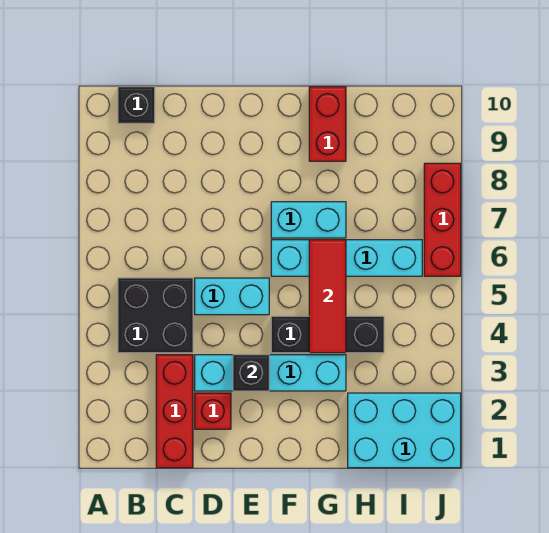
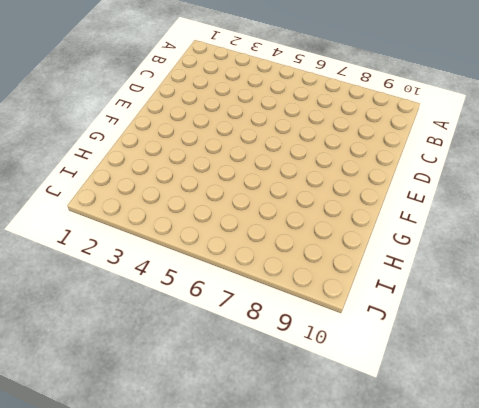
none -> black 2x2 brick [118,278,193,353]
none -> black 1x1 brick [118,87,155,123]
none -> red 1x3 brick [156,355,193,468]

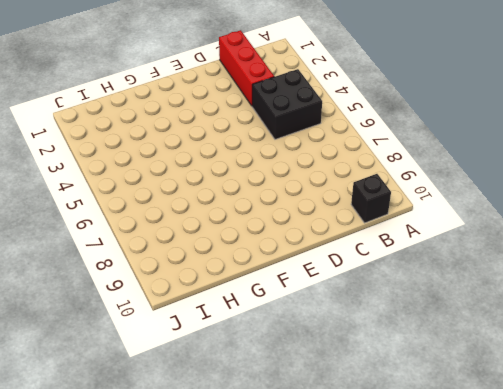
none -> red 1x1 brick [195,393,231,429]
none -> cyan 1x4 brick [195,355,346,391]
none -> cyan 1x2 brick [195,278,269,315]

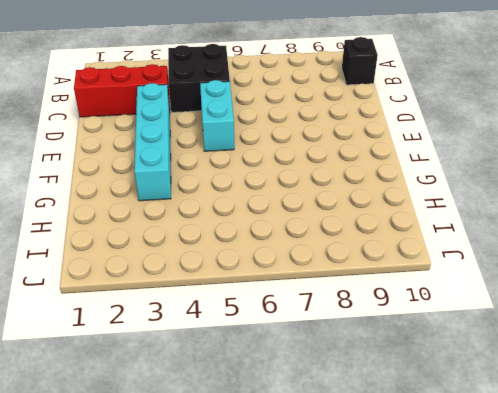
none -> red 1x1 brick [195,393,231,429]
none -> black 1x3 brick [271,316,384,353]
none -> cyan 1x4 brick [271,240,422,276]

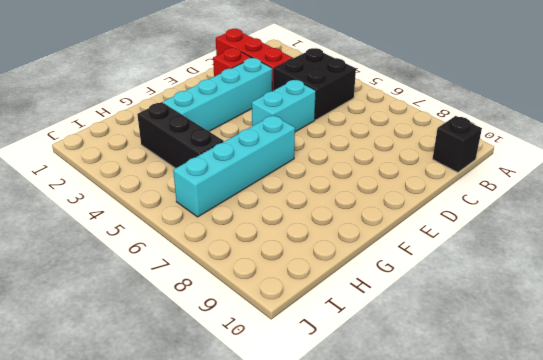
black 1x3 brick [137,102,224,168] -> black 1x3 brick turned to [271,316,384,353]
none -> cyan 1x2 brick [271,202,346,238]
none -> red 1x2 brick [309,87,346,161]
none -> cyan 2x3 brick [348,393,461,468]

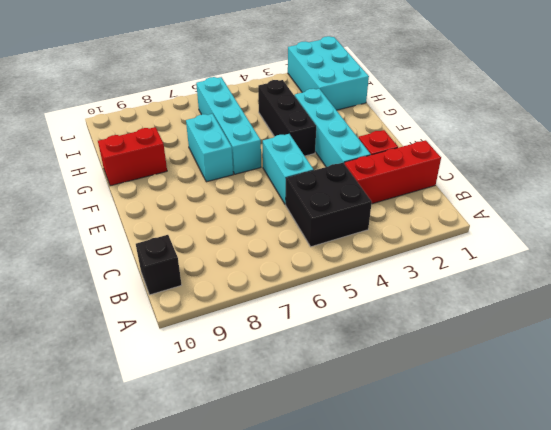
none -> red 1x3 brick [424,163,461,276]
none -> black 1x1 brick [233,355,269,391]
none -> red 1x3 tile [309,240,346,353]

